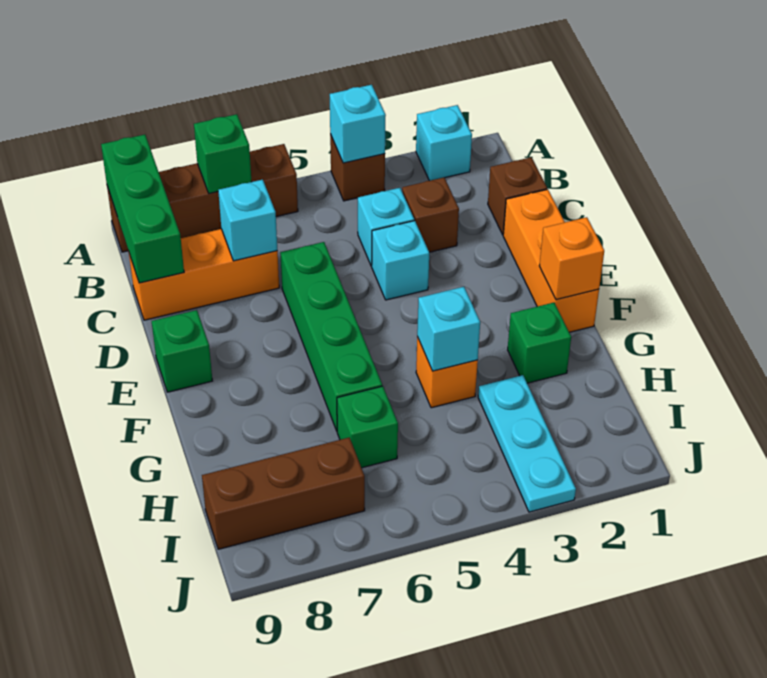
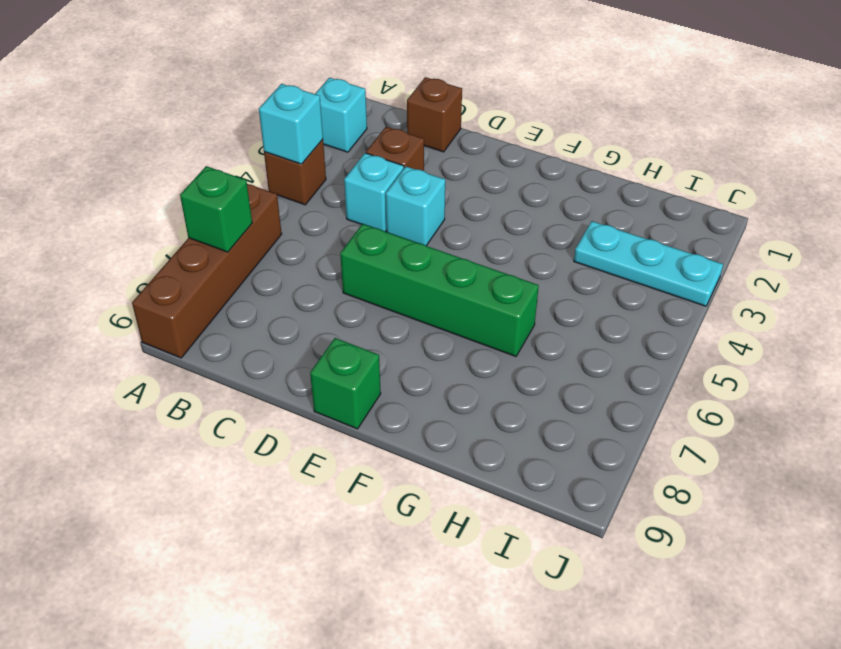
none -> orange 1x3 brick [129,229,279,320]
none -> orange 1x3 brick [503,189,599,332]
none -> green 1x1 brick [508,303,571,383]

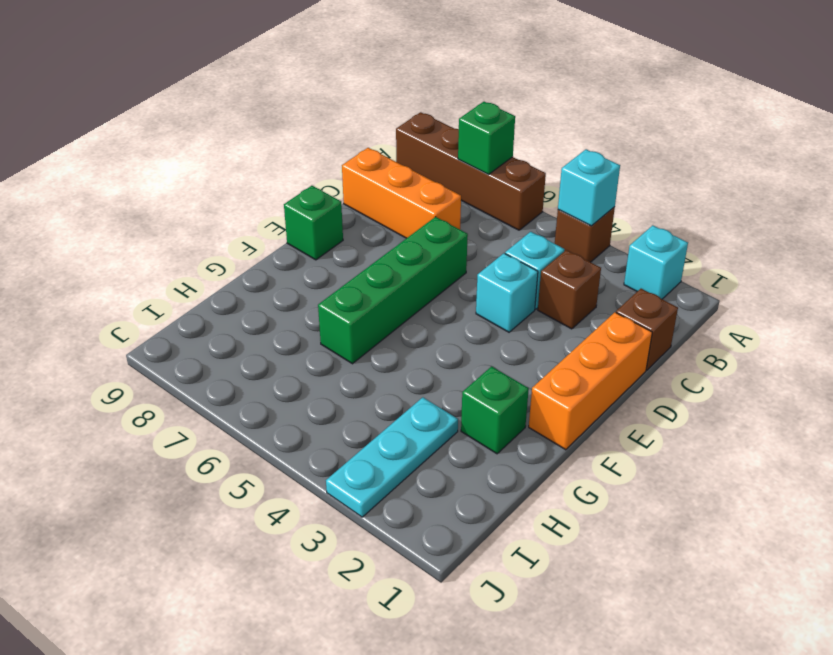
none -> orange 1x1 brick [416,337,478,408]
none -> green 1x1 brick [337,386,398,468]
none -> brown 1x3 brick [202,437,365,549]

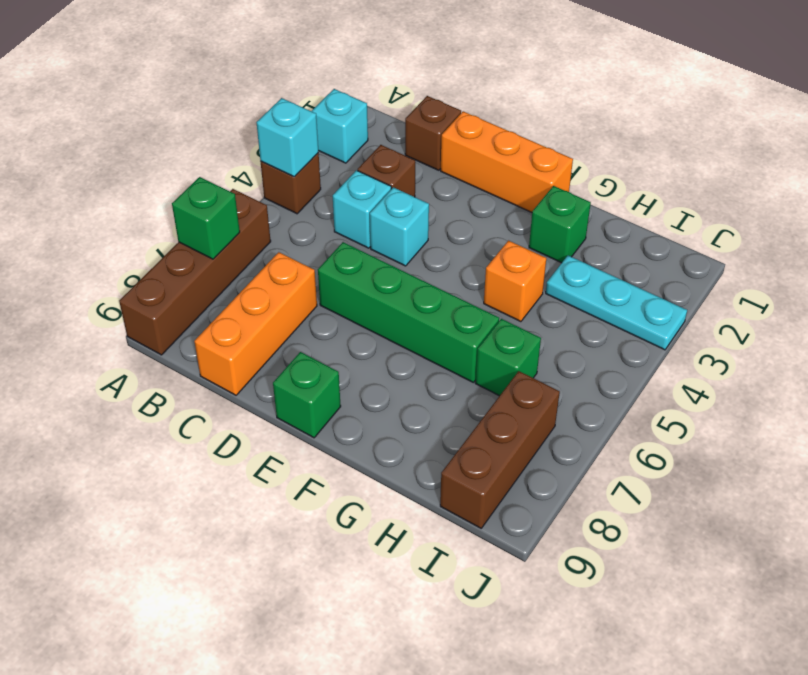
none -> green 1x3 brick [101,135,184,283]
none -> cyan 1x1 brick [218,180,277,261]
none -> orange 1x1 brick [539,217,604,300]

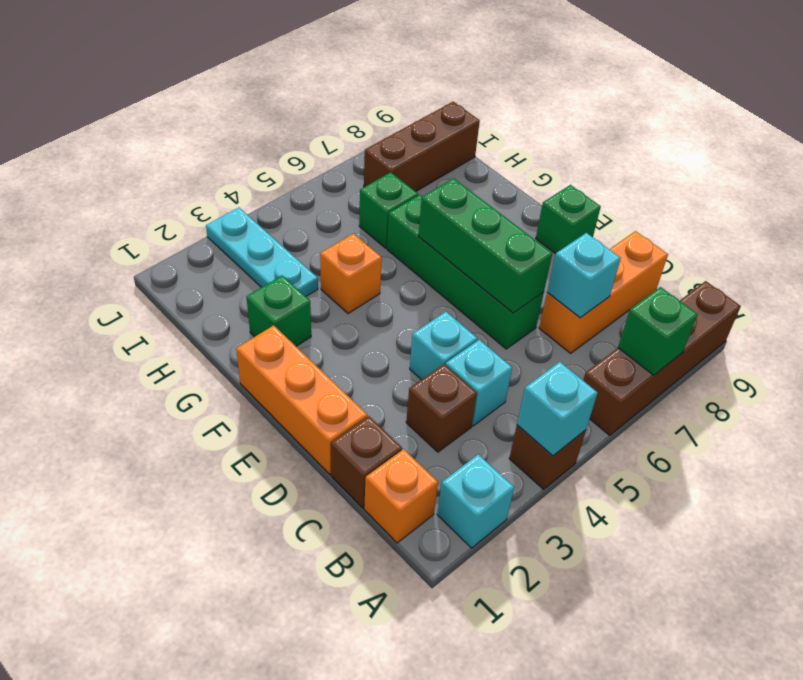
orange 1x1 brick [364,449,438,543] -> orange 1x1 brick moved to [539,217,604,300]
green 1x3 brick [418,178,552,313] -> green 1x3 brick moved to [101,135,184,283]
none -> cyan 1x1 brick [417,287,480,371]

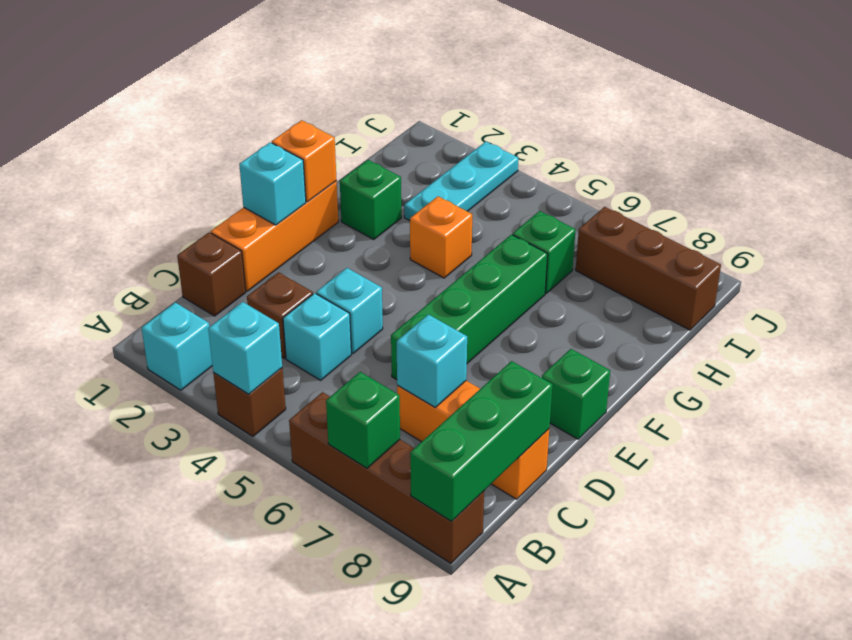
cyan 1x1 brick [239,142,306,225] -> cyan 1x1 brick moved to [417,287,480,371]

